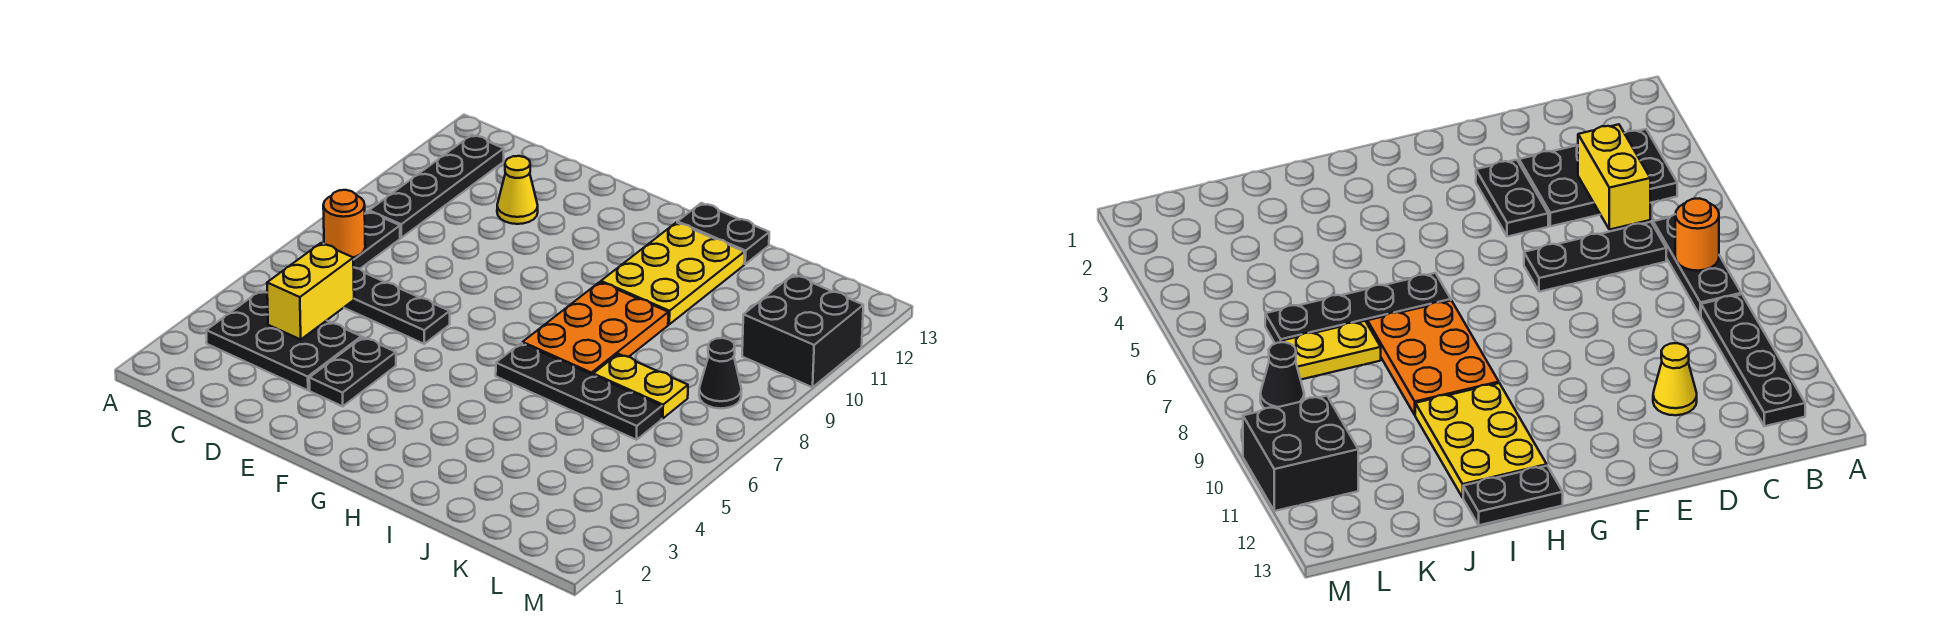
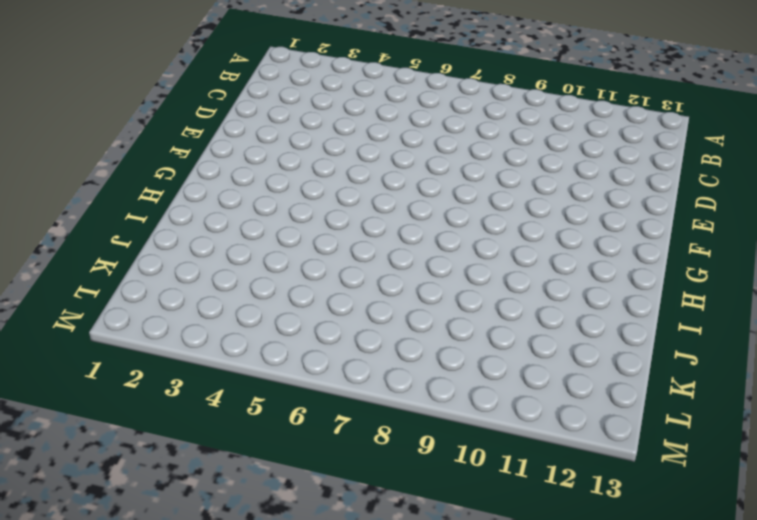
none -> black 2x3 plate [206,291,361,390]
none -> black 1x3 plate [353,211,400,269]
none -> black 1x4 plate [369,135,504,238]

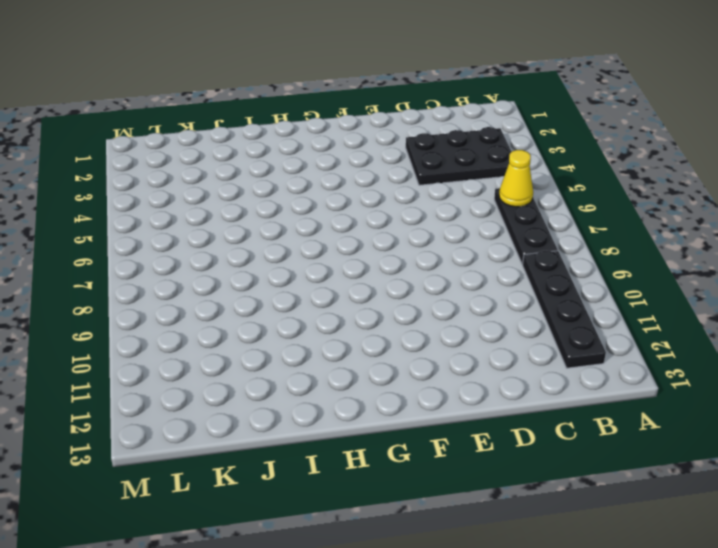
yellow 1x1 cone [499,150,533,207] -> yellow 1x1 cone moved to [497,156,538,224]
none -> black 1x3 plate [344,267,450,344]
none -> black 1x2 plate [309,337,396,406]
none -> black 1x4 plate [496,343,662,440]

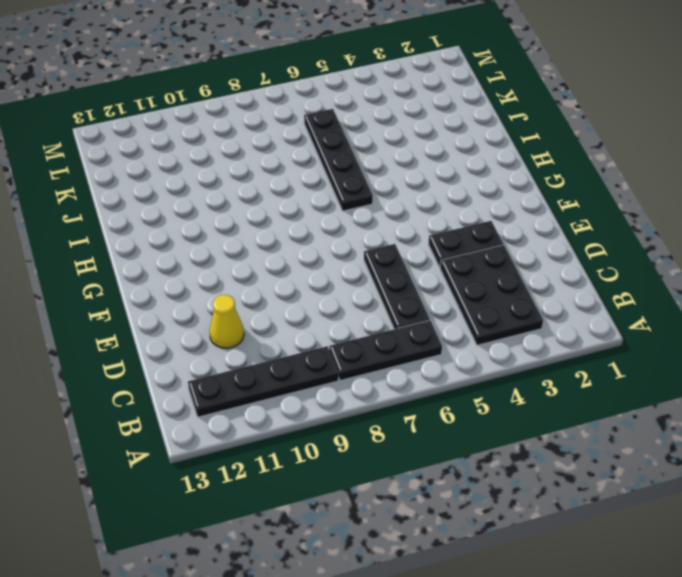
none -> orange 2x3 plate [522,282,668,375]
none -> yellow 2x3 plate [601,222,744,324]
none -> black 1x2 plate [677,203,769,264]

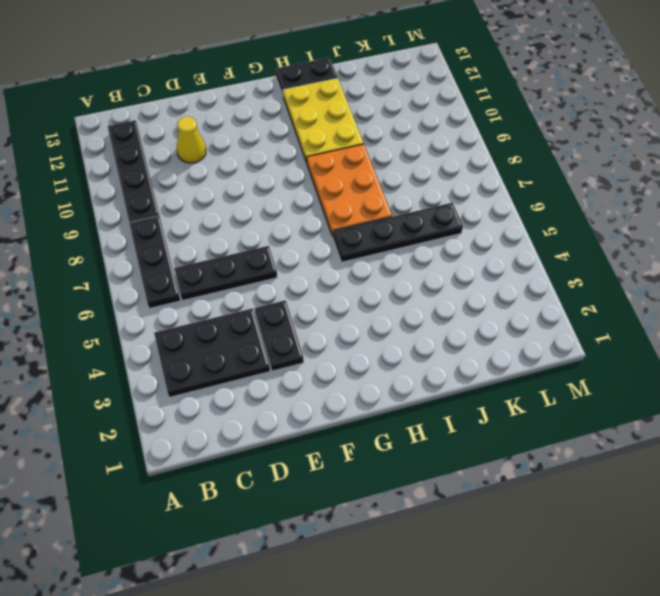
none -> yellow 1x2 plate [593,354,688,418]
none -> black 1x1 cone [699,338,741,409]
none -> black 2x2 brick [742,275,863,387]

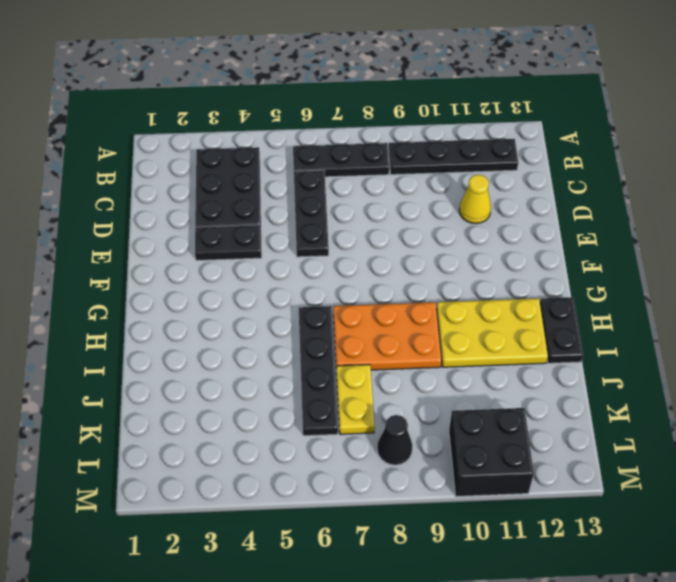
none -> orange 1x1 round brick [323,190,365,257]
none -> yellow 1x2 brick [267,243,354,339]

